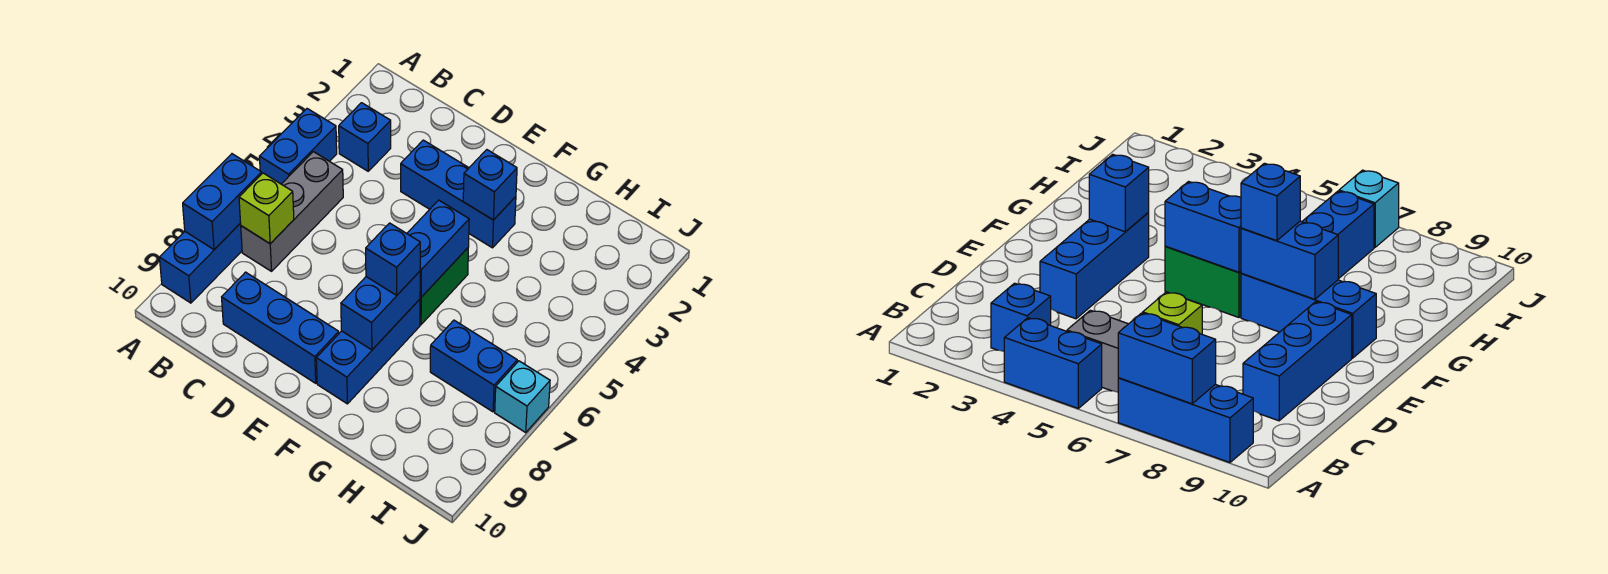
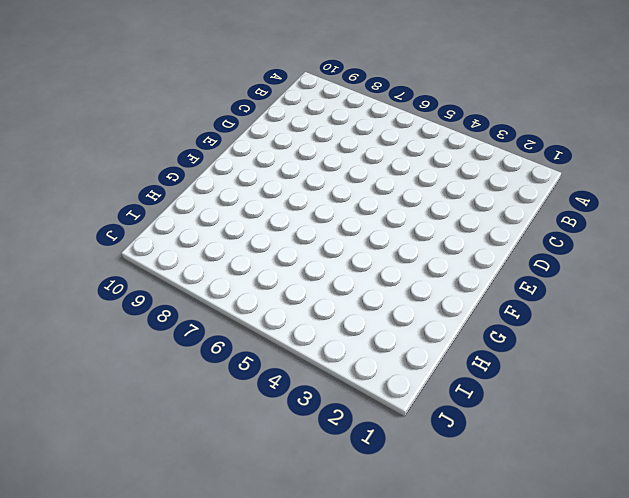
none -> blue 1x2 brick [259,109,337,184]
none -> blue 1x3 brick [159,223,242,303]
none -> blue 1x1 brick [339,103,391,171]

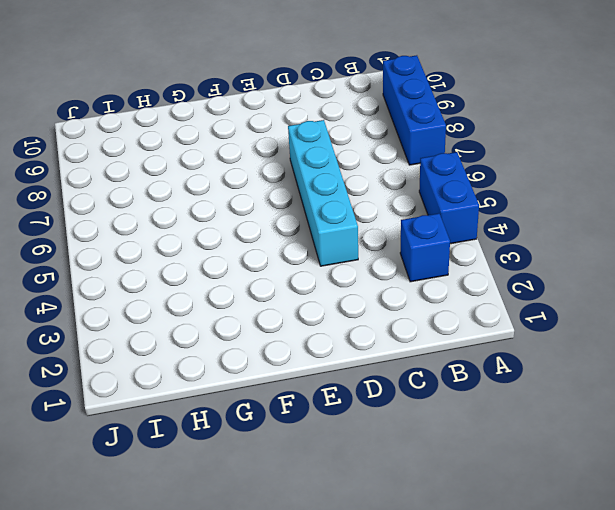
cyan 1x4 brick [288,120,358,266] -> none
none -> grey 1x3 brick [241,152,343,271]
none -> blue 1x3 brick [222,272,339,383]
none -> blue 1x3 brick [401,140,516,248]

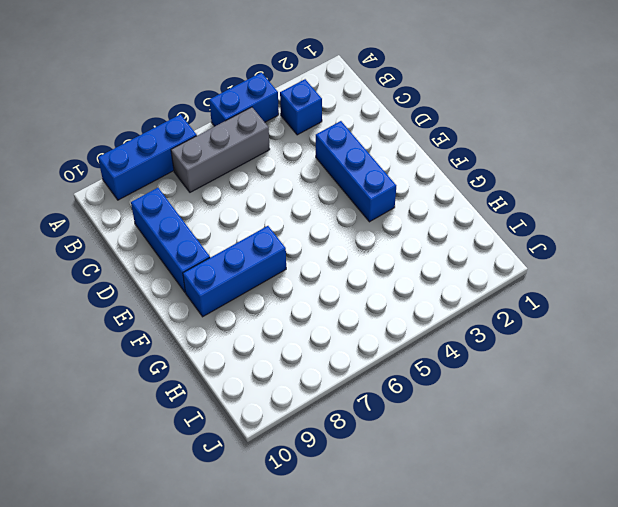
none -> green 1x2 brick [420,248,468,325]
none -> blue 1x2 brick [430,320,517,412]
none -> cyan 1x1 brick [495,361,550,432]

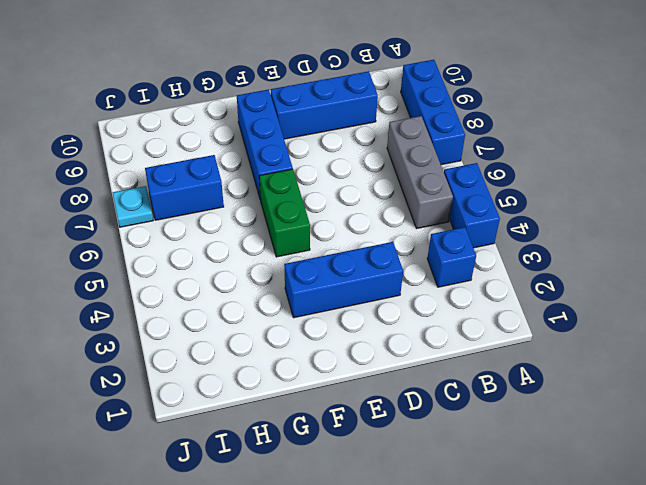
cyan 1x1 plate [113,186,153,227] -> cyan 1x1 brick [495,361,550,432]
none -> blue 1x2 brick [183,154,262,249]
none -> lime 1x1 brick [239,173,294,244]
none -> blue 1x1 brick [463,150,517,220]

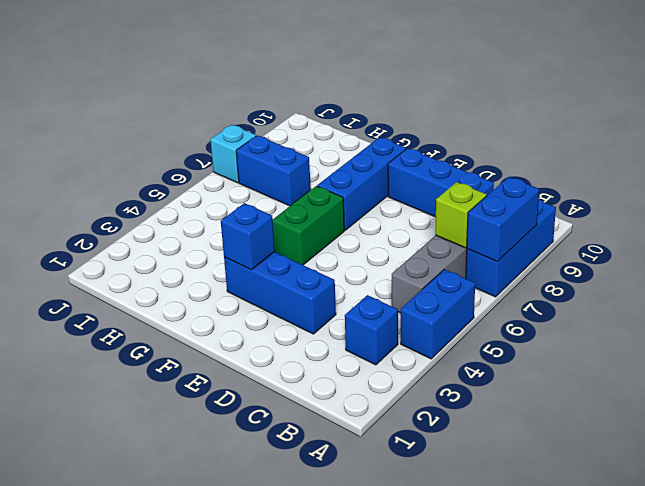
none -> blue 1x2 brick [407,200,469,297]
none -> blue 1x2 brick [341,271,420,350]
none -> blue 1x1 brick [366,223,420,296]

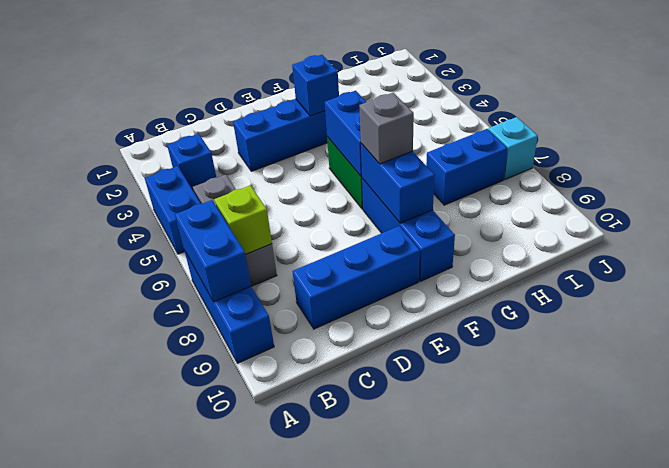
grey 1x1 brick [359,93,414,164] -> blue 1x1 brick [366,223,420,296]

